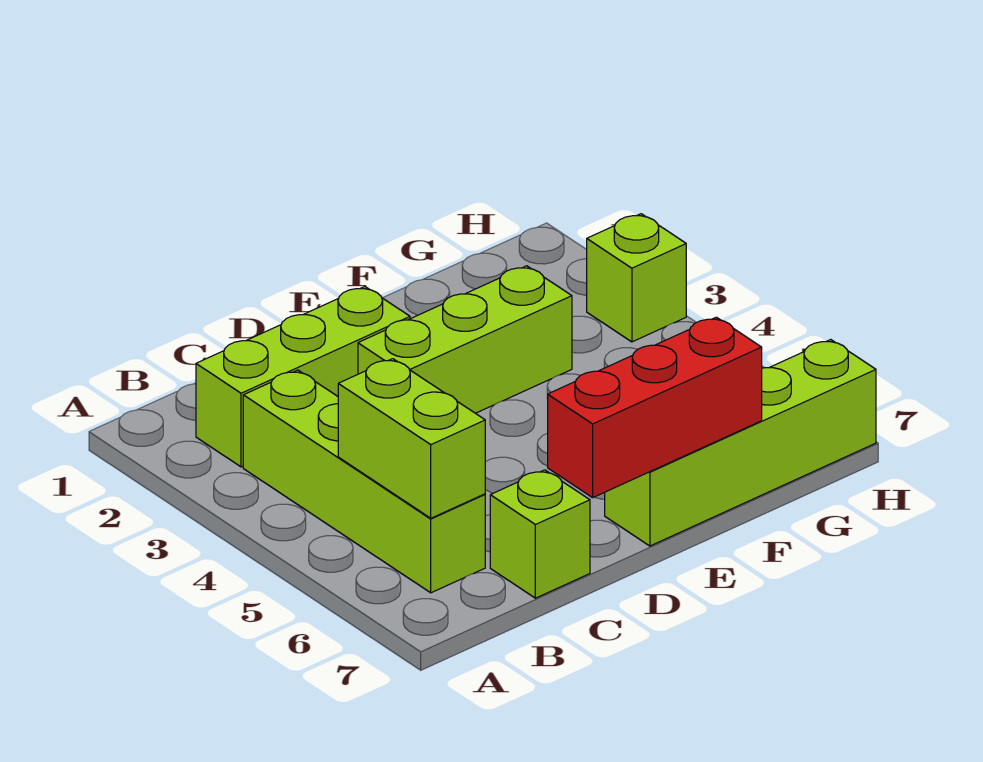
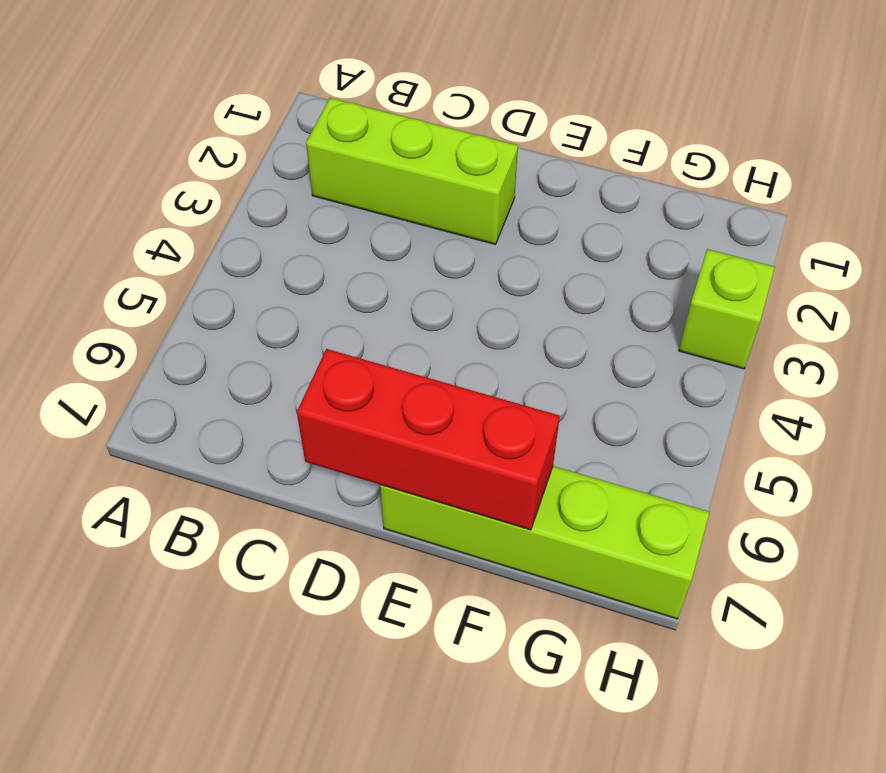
none -> lime 1x4 brick [243,370,485,593]
none -> lime 1x1 brick [490,470,590,598]

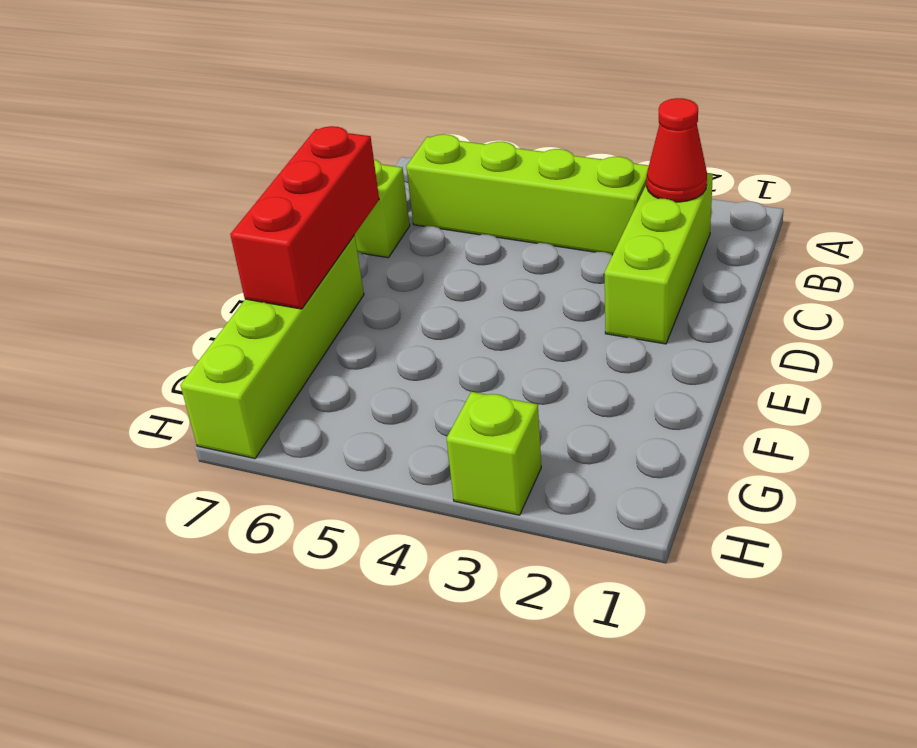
red 1x1 cone [646,98,707,202] -> none
none -> lime 1x3 brick [358,266,572,413]
none -> lime 1x2 brick [338,359,485,518]

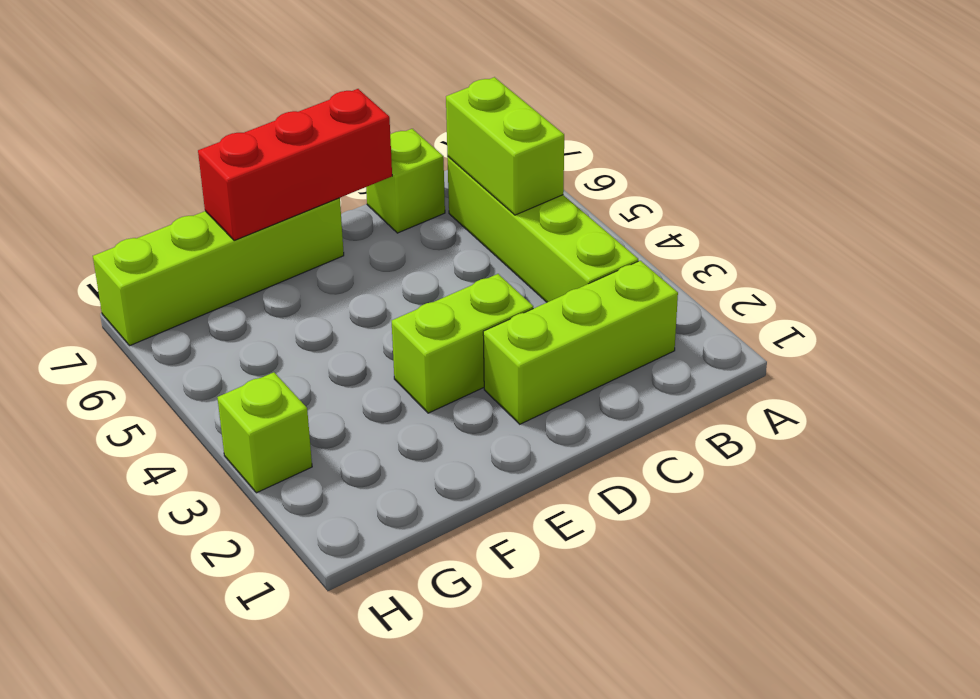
lime 1x2 brick [392,274,533,413] -> lime 1x3 brick [358,266,572,413]

